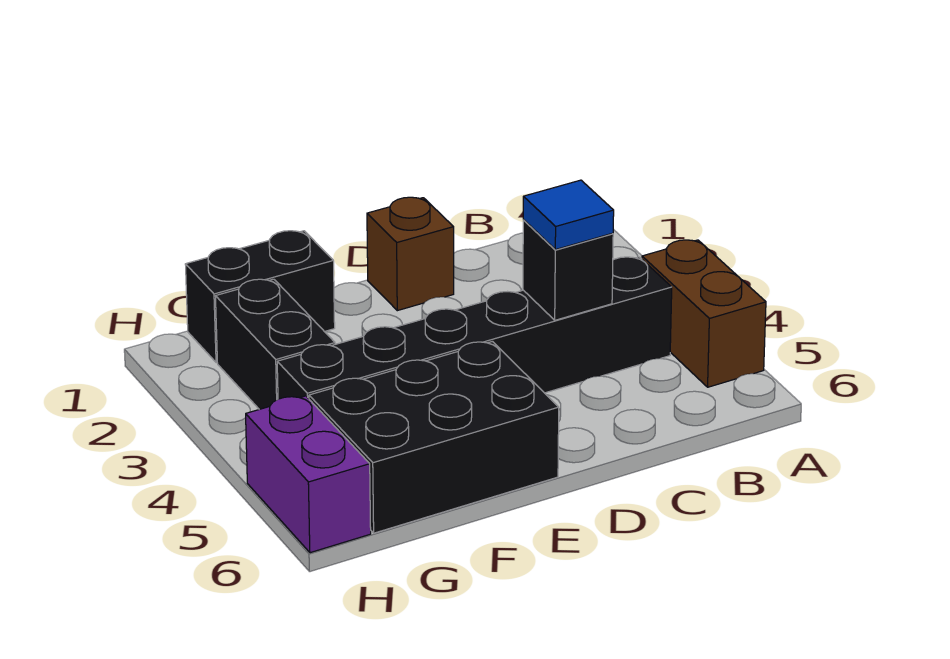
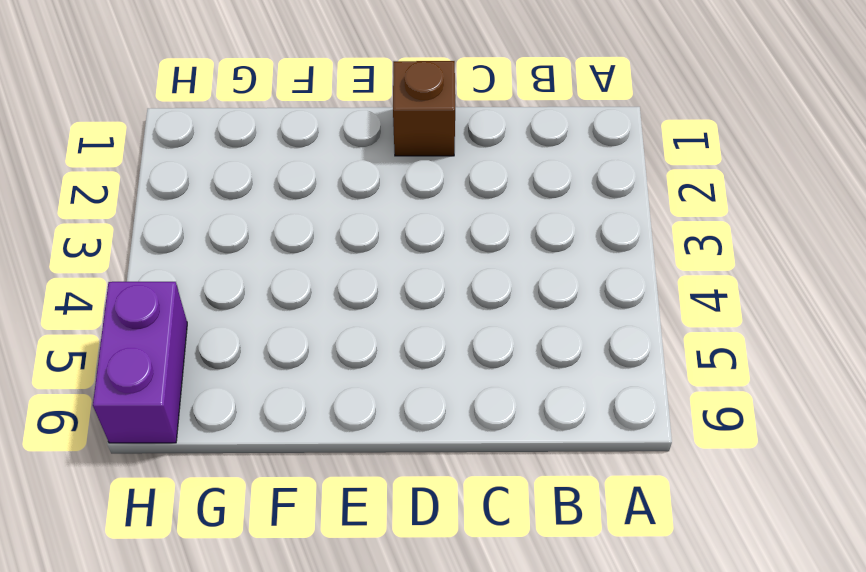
none -> brown 1x2 brick [642,240,766,387]
none -> black 1x6 brick [277,257,672,399]

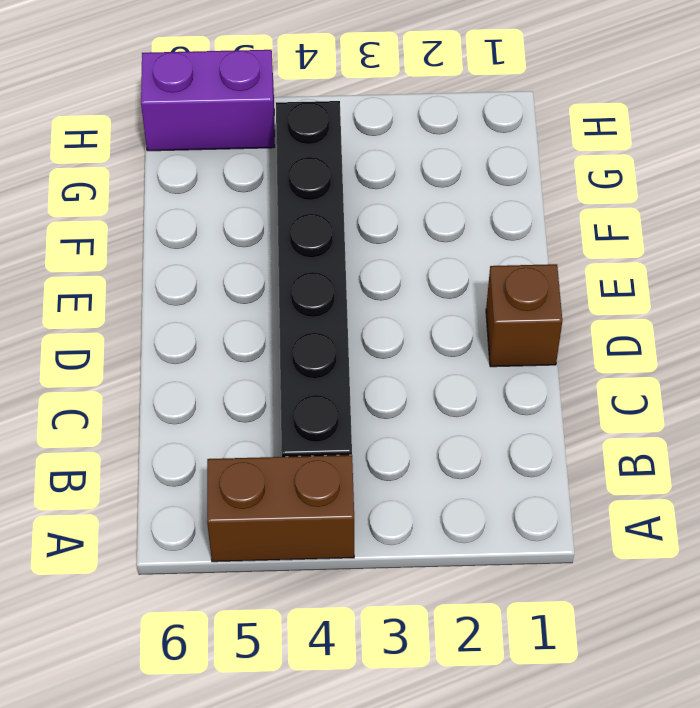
none -> black 2x3 brick [309,342,559,533]
none -> black 1x2 brick [185,231,335,363]

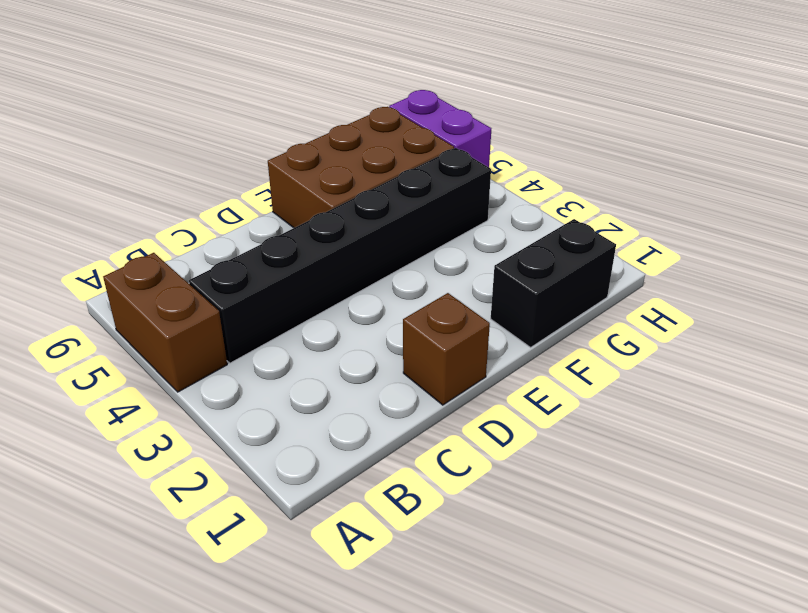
brown 2x3 brick [268,107,454,228] -> black 2x3 brick [309,342,559,533]
none -> black 1x2 brick [216,279,335,409]
none -> black 1x1 brick [523,220,613,320]

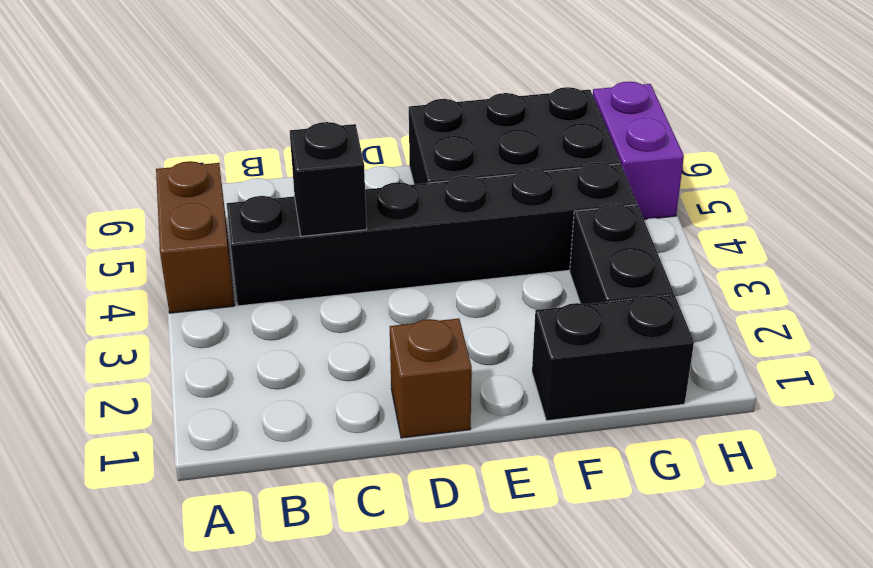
none -> blue 1x1 tile [523,180,614,250]

